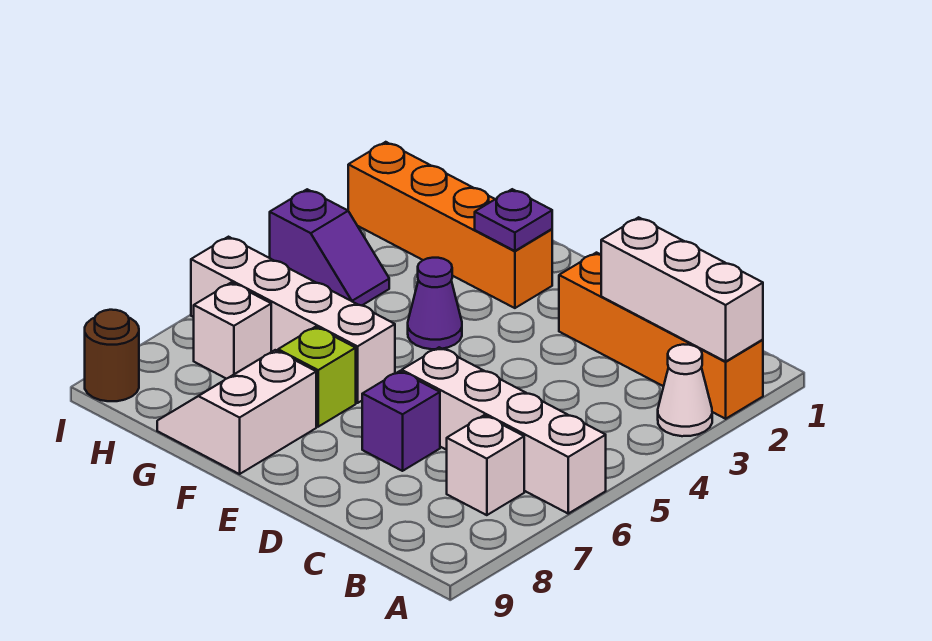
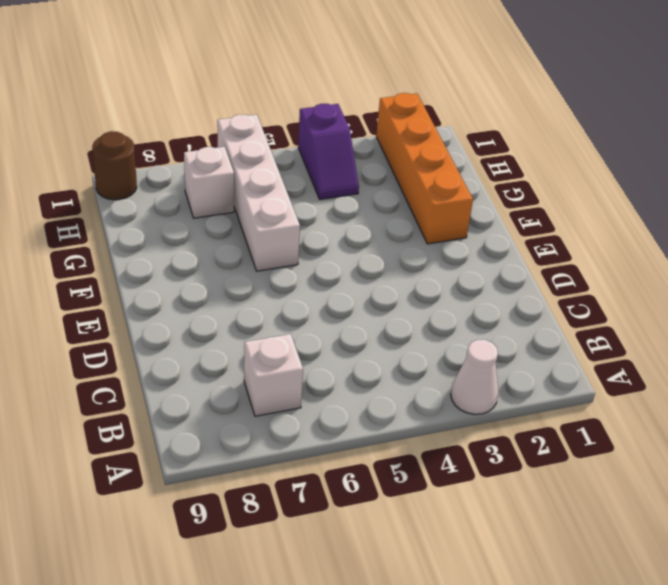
none -> orange 1x4 brick [559,253,763,419]
none -> white 1x4 brick [402,347,606,514]
none -> purple 1x1 brick [362,371,440,471]

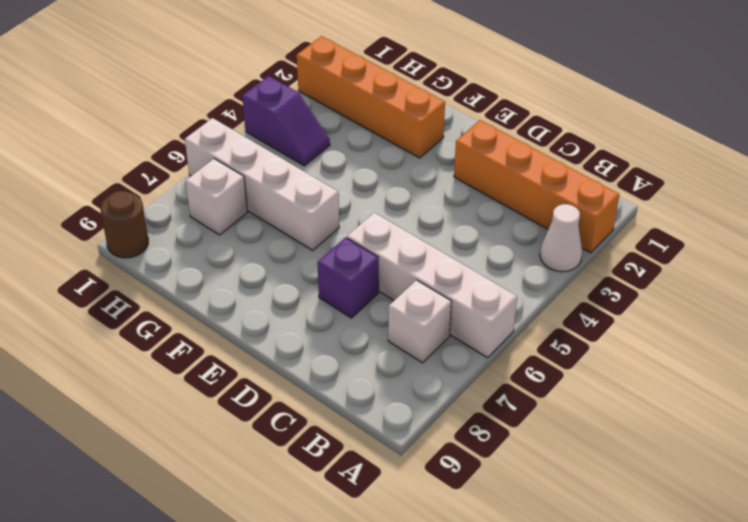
none -> purple 1x1 cone [408,258,462,349]
none -> lime 1x1 brick [278,327,356,427]
none -> white 2x2 slope [157,350,316,474]

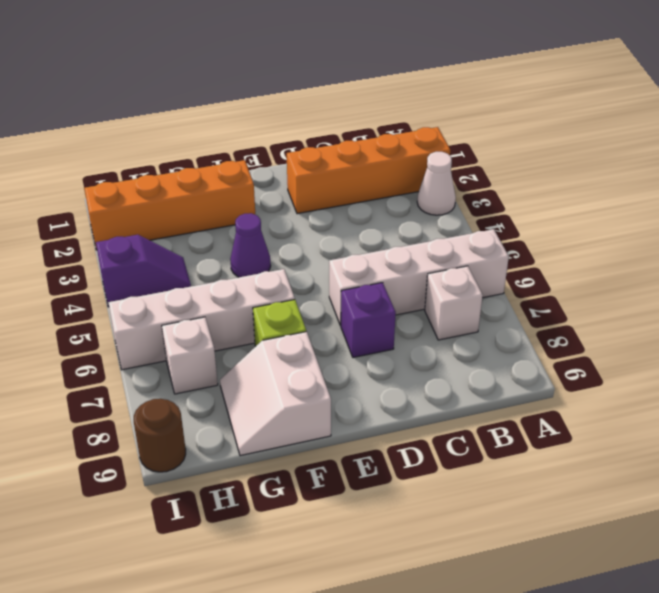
none -> white 1x3 brick [601,217,763,362]
none -> purple 1x1 plate [475,189,552,251]

